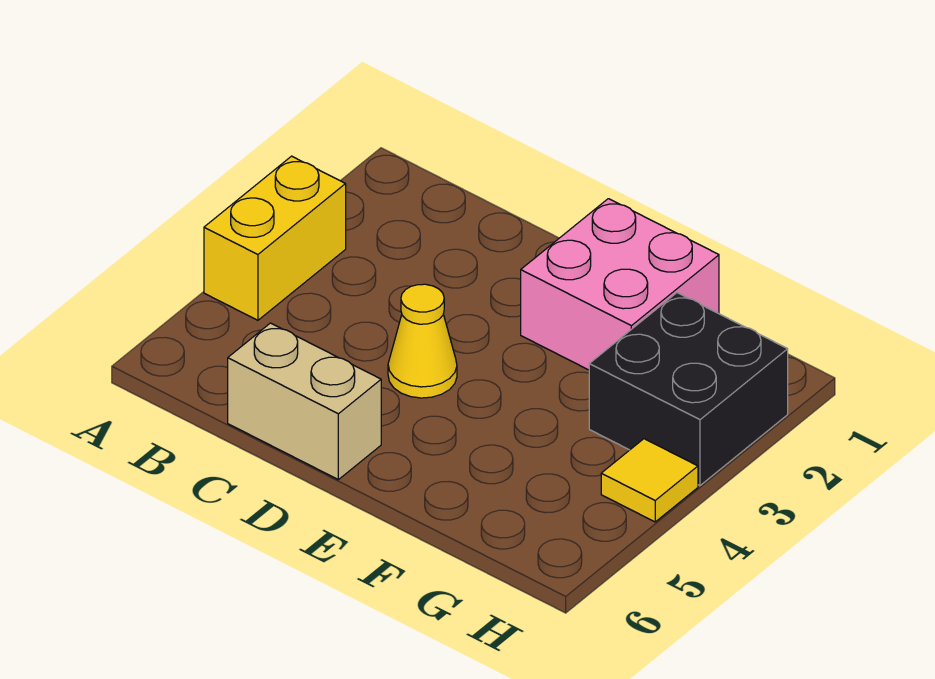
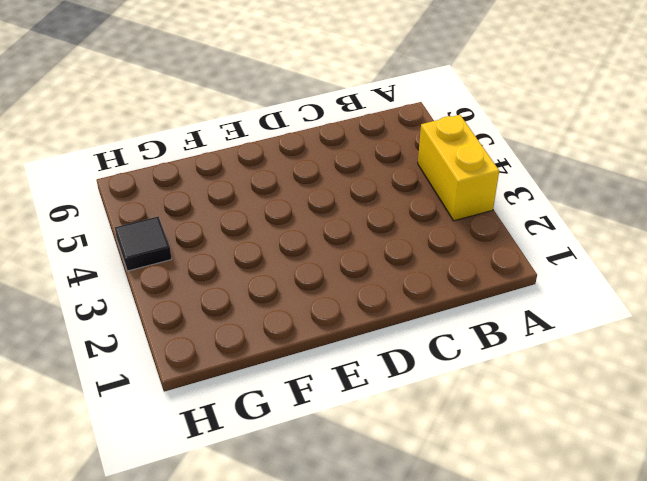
black 1x1 tile [115,217,172,271] -> yellow 1x1 tile [601,439,698,522]
none -> tan 1x2 brick [228,323,381,480]
none -> yellow 1x1 cone [388,284,457,398]

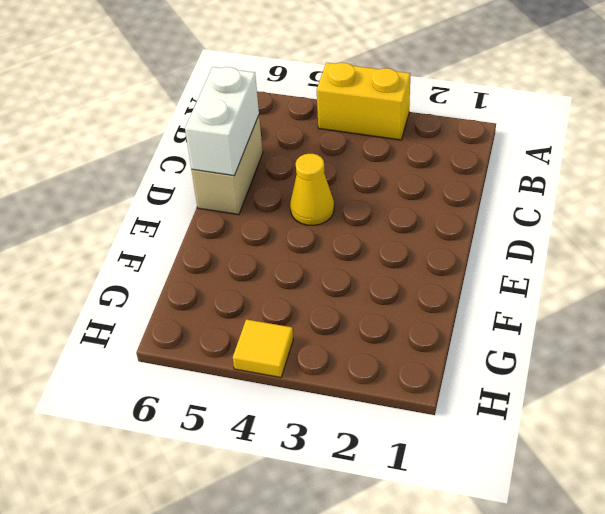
white 1x2 brick [185,67,259,176] -> none
none -> pink 2x2 brick [521,199,719,370]
none -> black 2x2 brick [589,293,788,485]

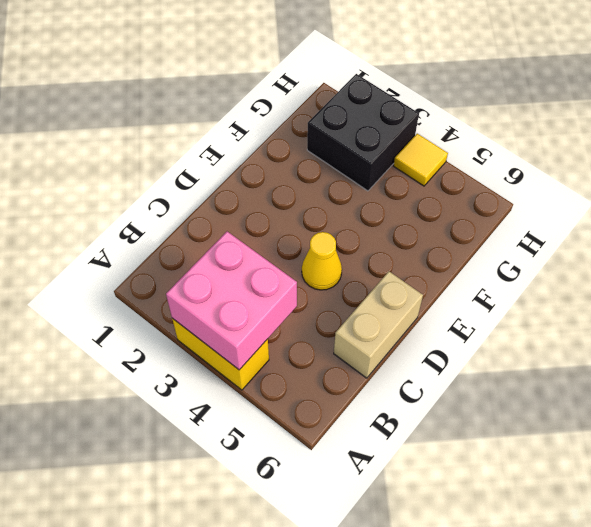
pink 2x2 brick [166,232,297,370] -> pink 2x2 brick moved to [521,199,719,370]

